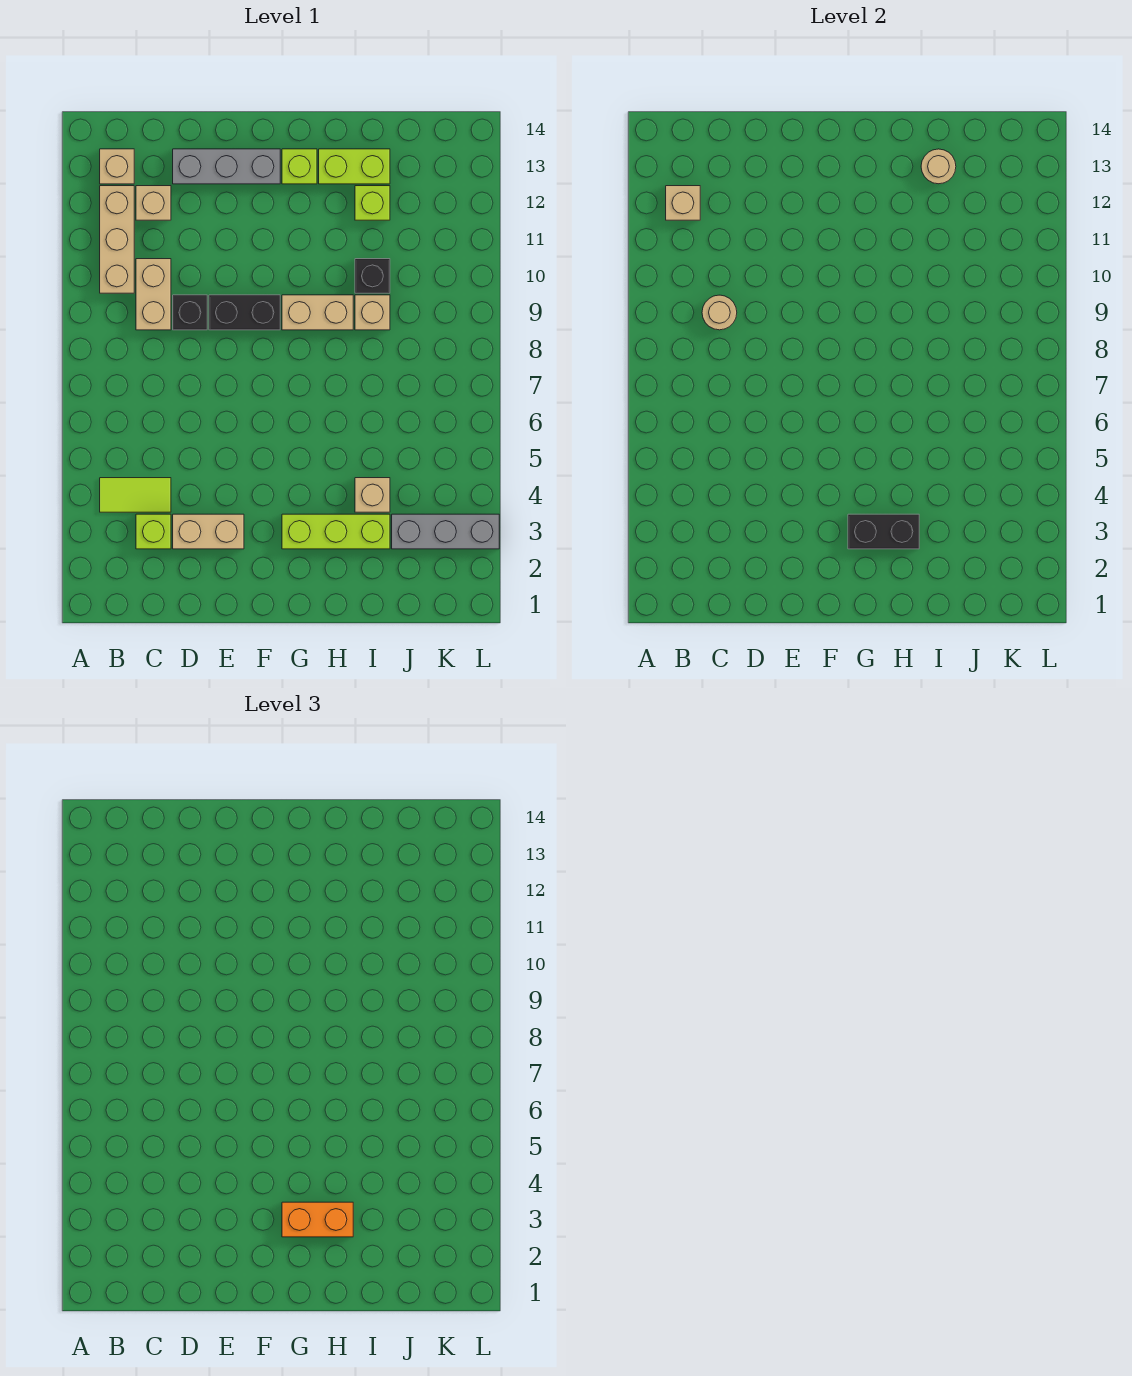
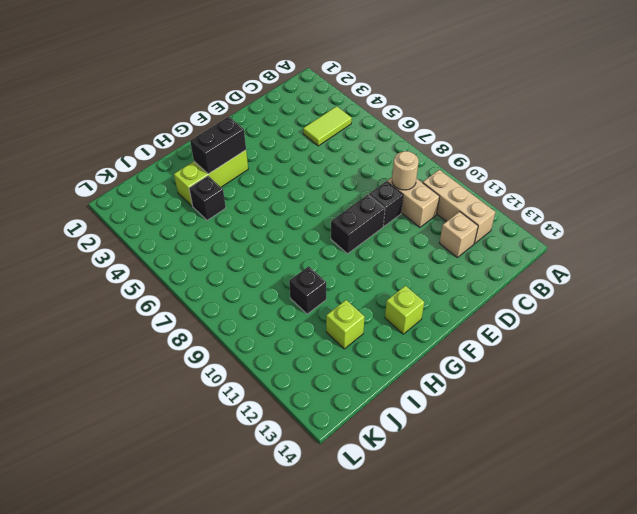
black 1x1 brick [189,176,226,220] -> tan 1x1 brick [355,478,390,512]
none -> tan 1x1 brick [100,149,134,184]
none -> lime 1x1 brick [136,514,171,549]
none -> tan 1x2 brick [173,514,244,549]

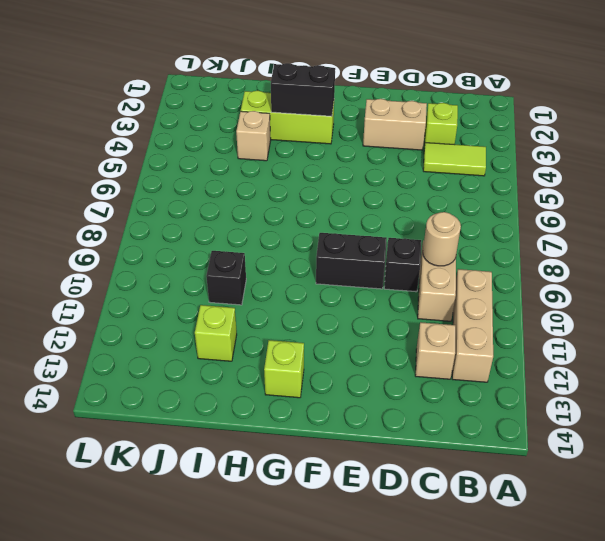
none -> tan 1x1 brick [100,149,134,184]
none -> grey 1x3 brick [173,149,280,184]
none -> tan 1x2 brick [282,295,353,330]

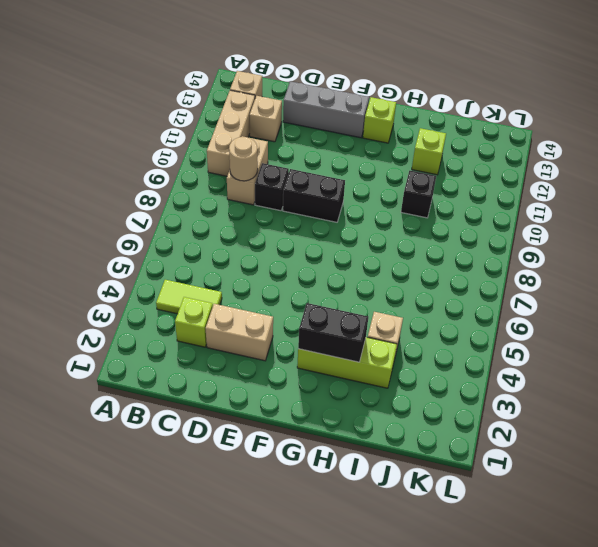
none -> tan 1x2 brick [282,295,353,330]
none -> lime 1x2 brick [319,149,390,184]
none -> tan 1x1 brick [355,295,390,330]

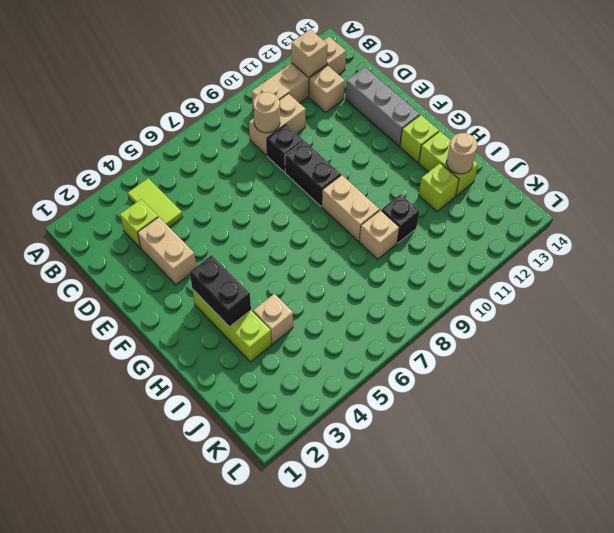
none -> grey 1x3 brick [392,514,499,549]
none -> orange 1x2 brick [282,1202,353,1237]

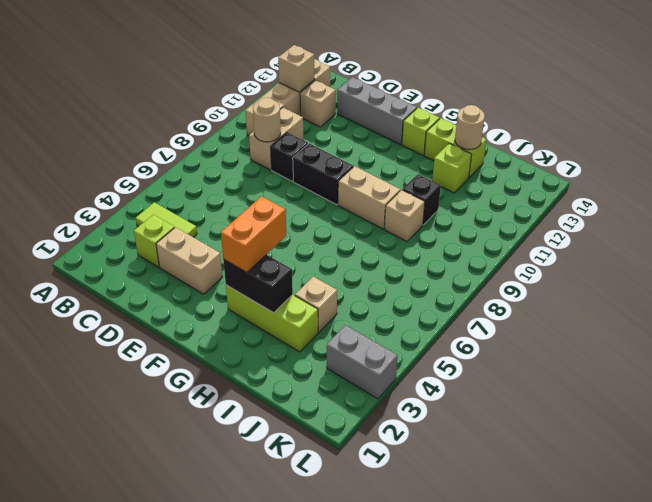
orange 1x2 brick [221,196,286,272] -> orange 1x2 brick turned to [282,1202,353,1237]
grey 1x2 brick [327,325,398,399] -> grey 1x3 brick [392,514,499,549]

